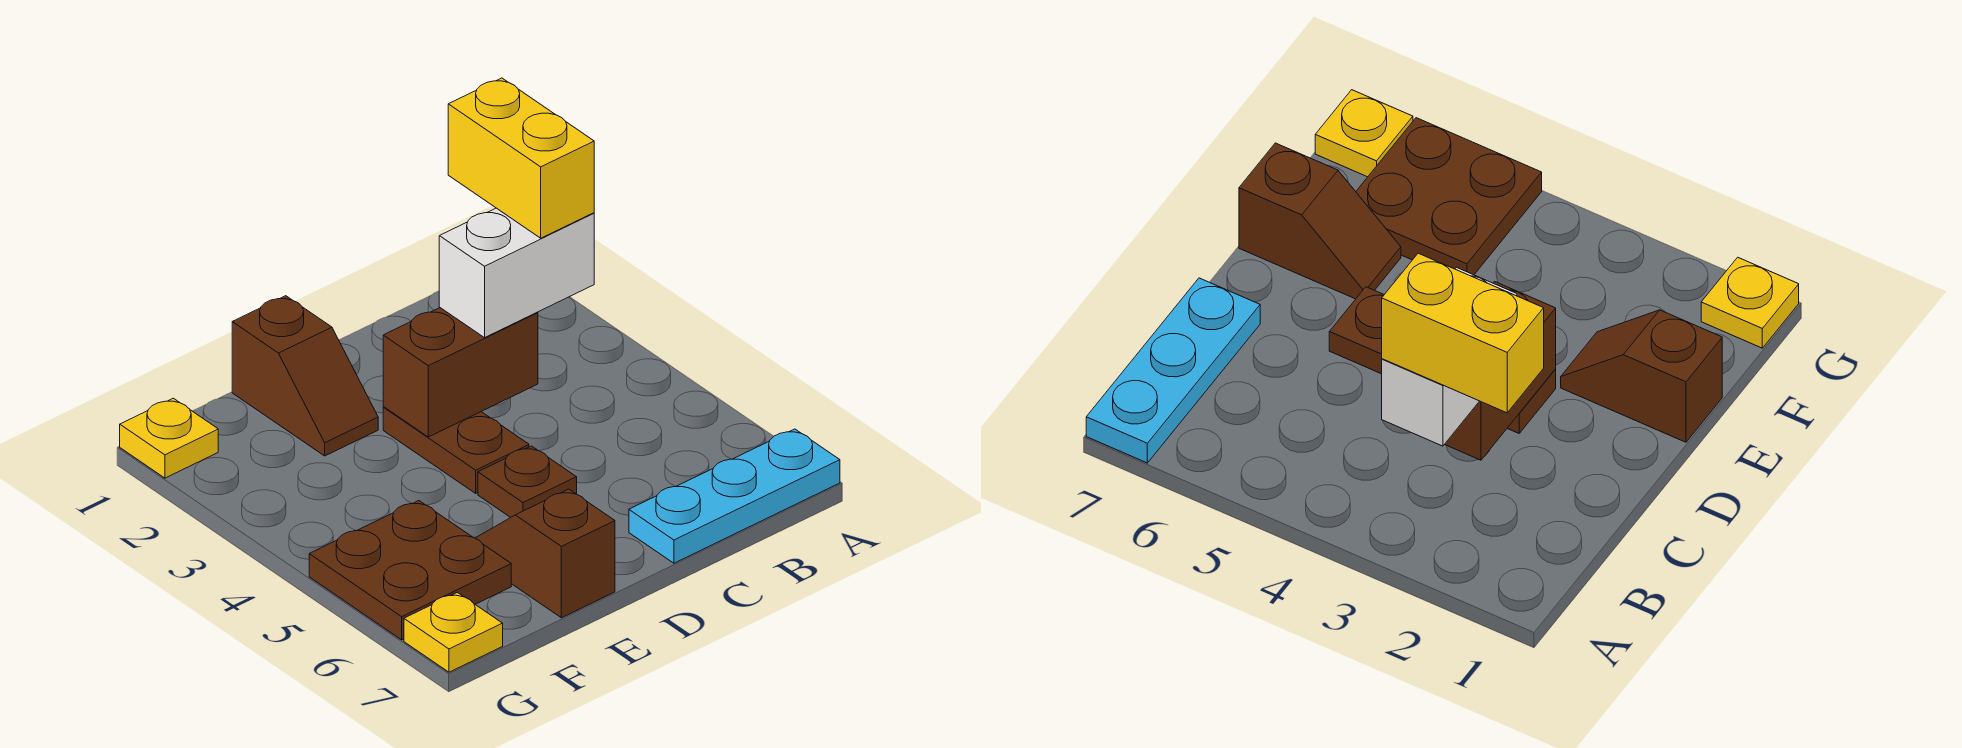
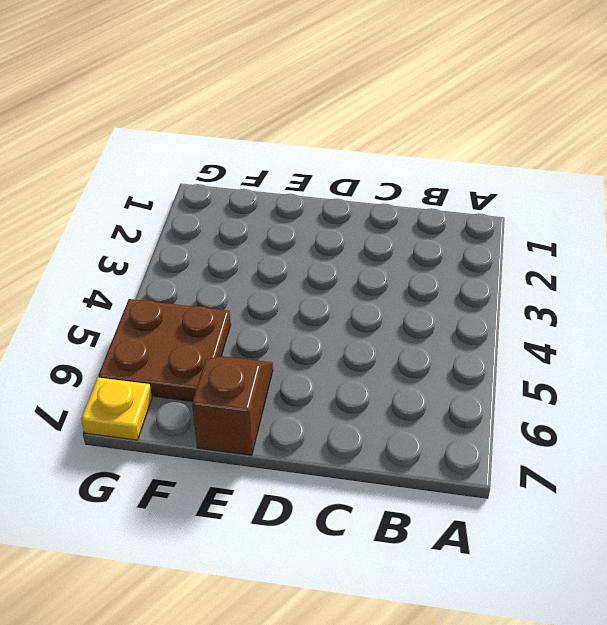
none -> cyan 1x3 plate [629,429,840,563]
none -> brown 1x2 plate [383,407,529,493]

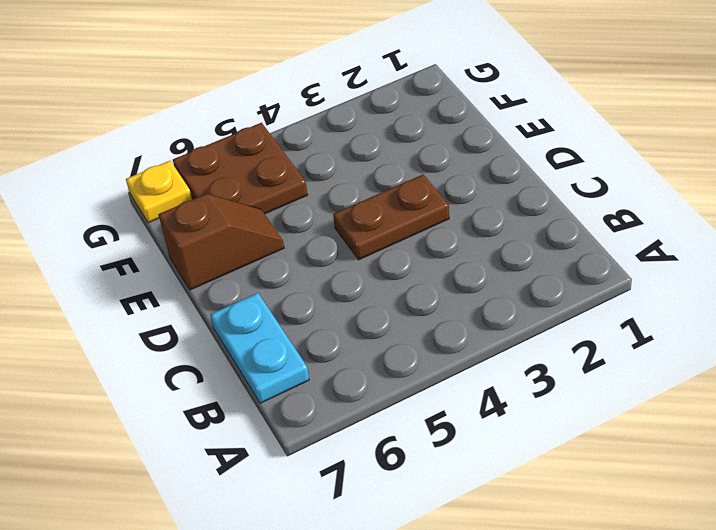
cyan 1x2 plate [210,293,309,403] -> cyan 1x3 plate [629,429,840,563]
none -> brown 1x1 plate [478,446,577,517]
none -> brown 1x2 slope [232,296,378,456]

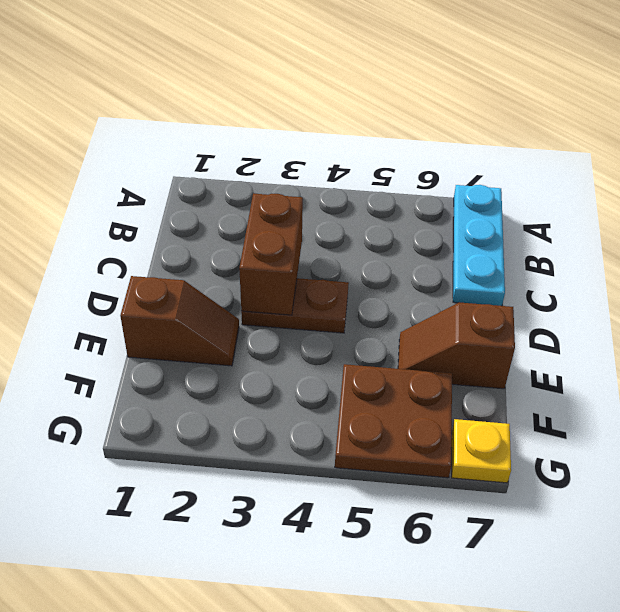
none -> brown 1x1 plate [478,446,577,517]
none -> yellow 1x1 plate [120,398,218,478]

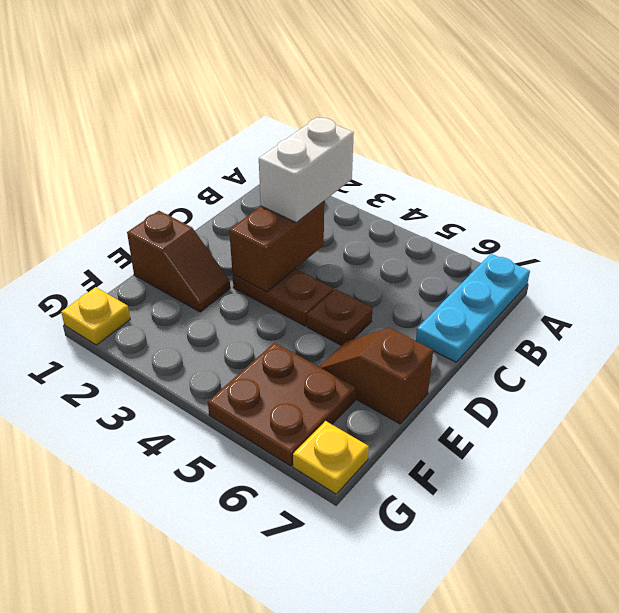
none -> yellow 1x2 brick [448,78,594,238]

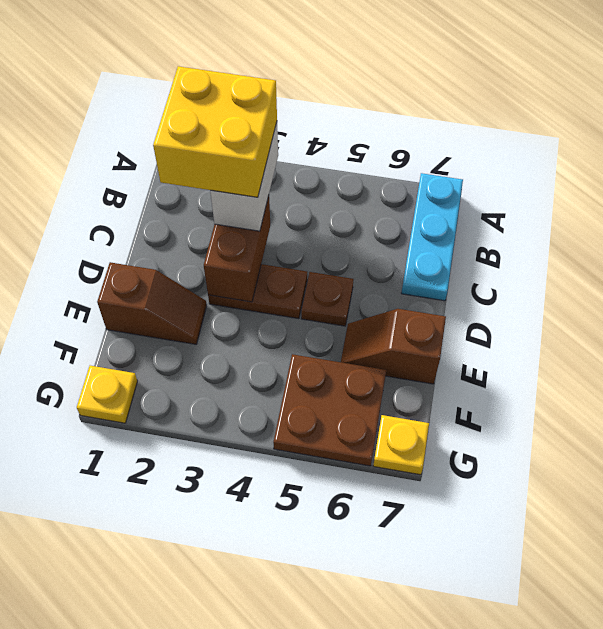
yellow 2x2 brick [153,66,277,197] -> yellow 1x2 brick [448,78,594,238]

